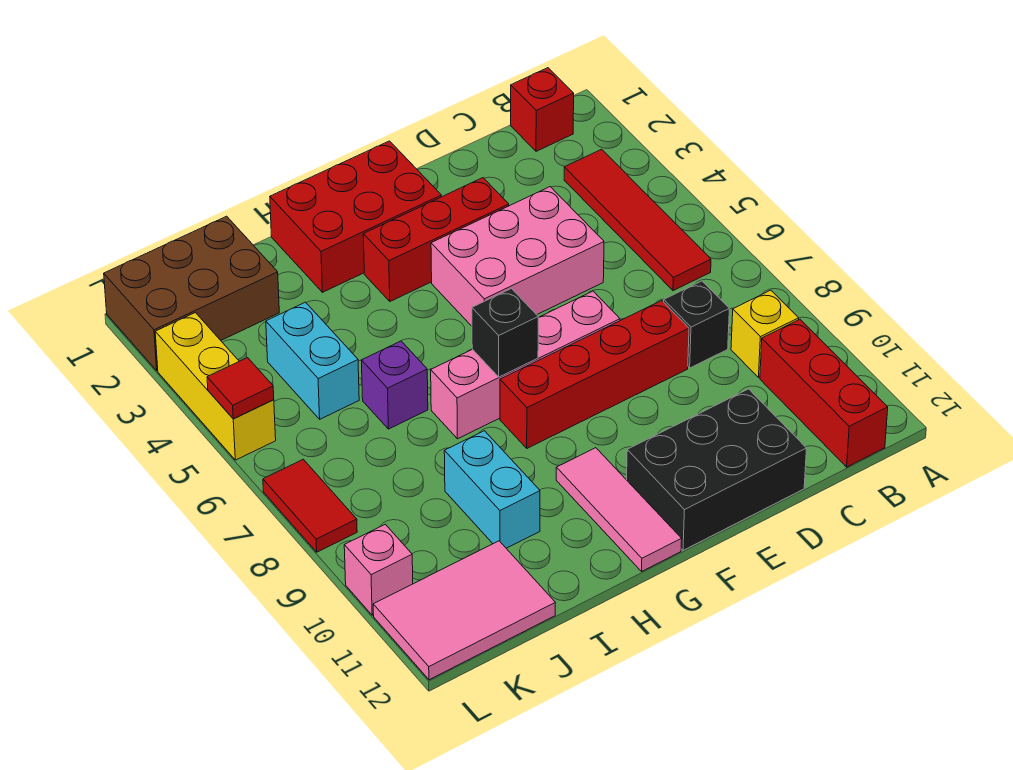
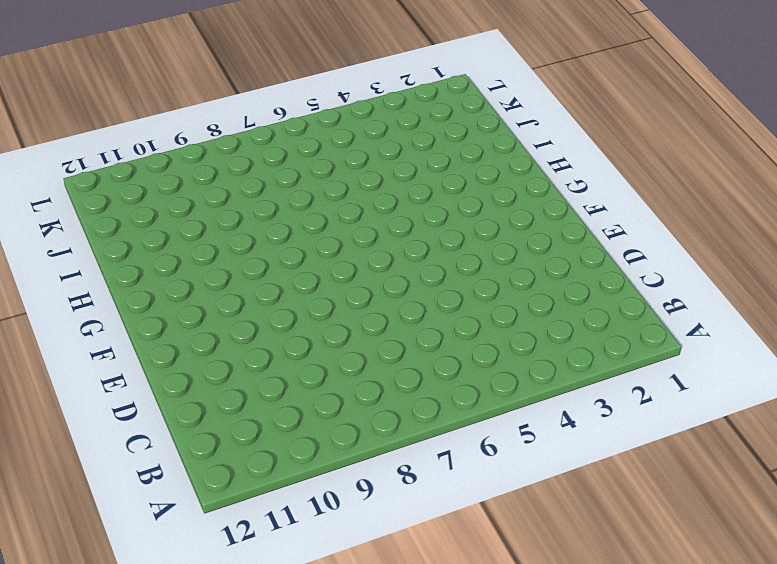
none -> red 1x1 brick [511,68,574,151]
none -> red 1x4 tile [564,149,711,291]
none -> yellow 1x1 brick [731,290,799,377]

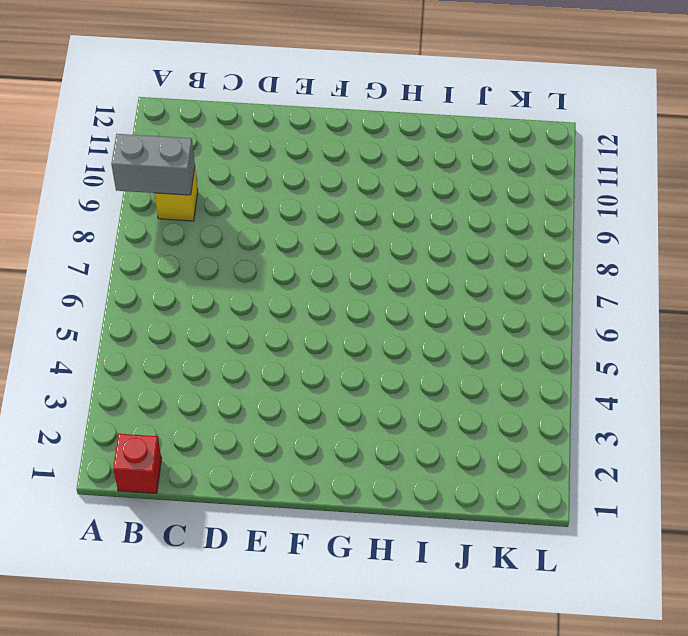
grey 1x2 brick [111,134,195,195] -> none
none -> red 1x4 tile [564,149,711,291]
none -> red 1x3 brick [760,320,888,467]
none -> black 1x1 brick [664,281,729,368]

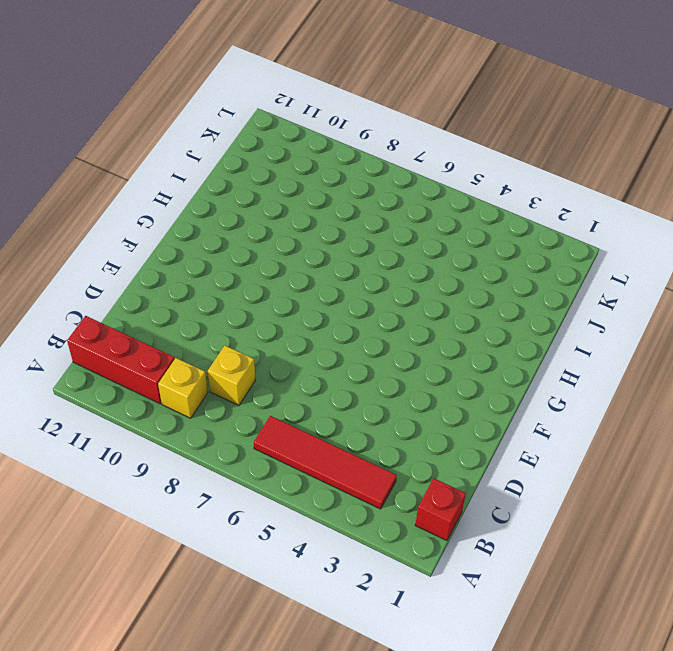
yellow 1x1 brick [208,346,255,405] -> black 1x1 brick [664,281,729,368]
none -> pink 2x3 brick [431,187,604,326]
none -> red 1x4 brick [500,301,689,448]
none -> black 2x3 brick [627,389,807,550]

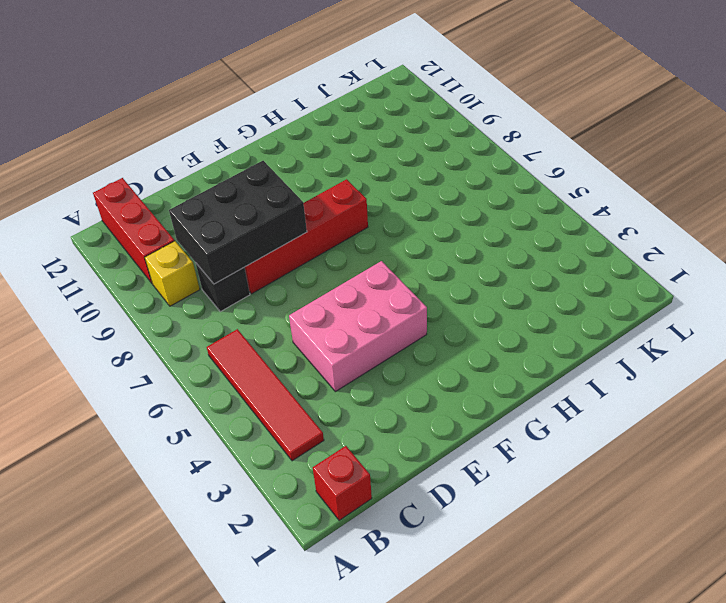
black 2x3 brick [169,161,307,284] -> black 2x3 brick moved to [627,389,807,550]
none -> red 1x3 brick [363,178,509,301]
none -> pink 1x4 brick [431,291,620,439]
none -> red 2x3 brick [270,141,441,292]

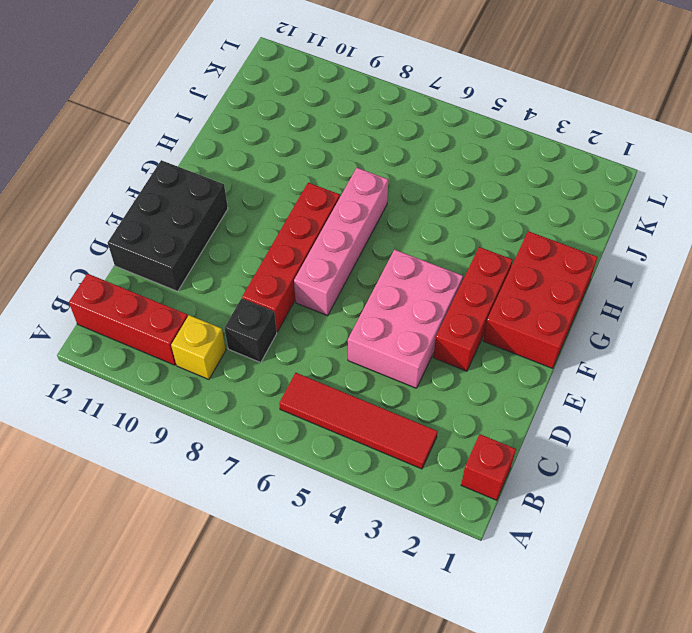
none -> pink 1x3 tile [556,448,682,571]
none -> purple 1x1 brick [361,341,428,429]
none -> cyan 1x2 brick [444,431,540,548]

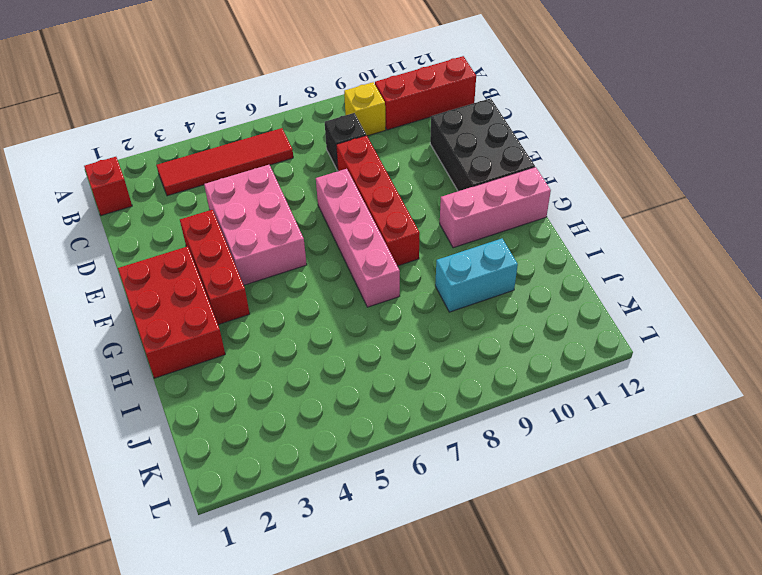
pink 1x3 brick [440,167,551,248] -> pink 1x3 tile [556,448,682,571]
none -> purple 1x1 brick [361,341,428,429]
none -> brown 2x3 brick [104,216,279,371]
none -> cyan 1x2 brick [266,302,359,419]

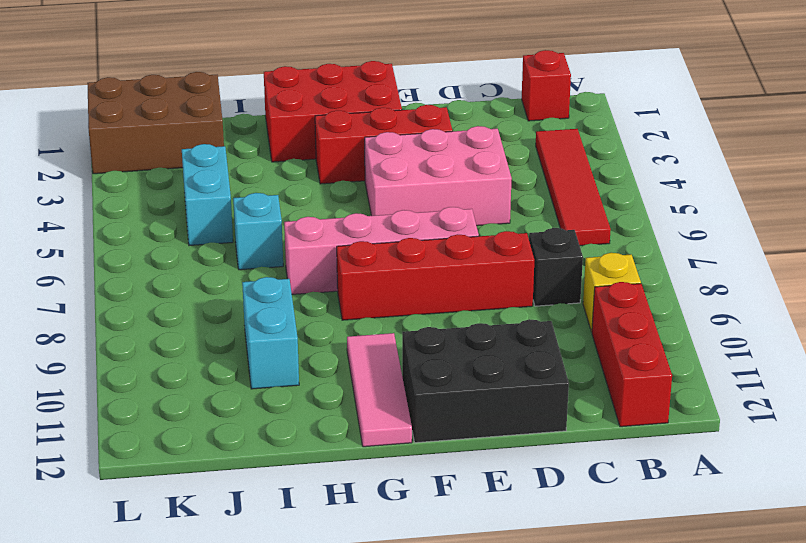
cyan 1x1 brick [233,193,283,270] -> purple 1x1 brick [361,341,428,429]
none -> pink 2x3 tile [373,541,555,680]
none -> yellow 1x3 brick [155,313,276,460]
none -> red 1x2 tile [263,459,357,552]

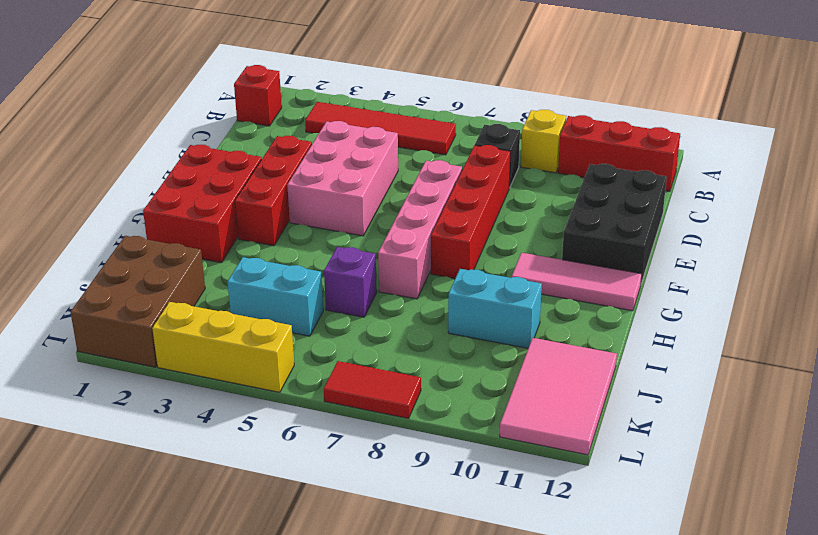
none -> pink 1x1 brick [344,524,413,615]
none -> black 1x1 brick [472,289,539,377]
none -> red 1x1 tile [207,358,274,419]

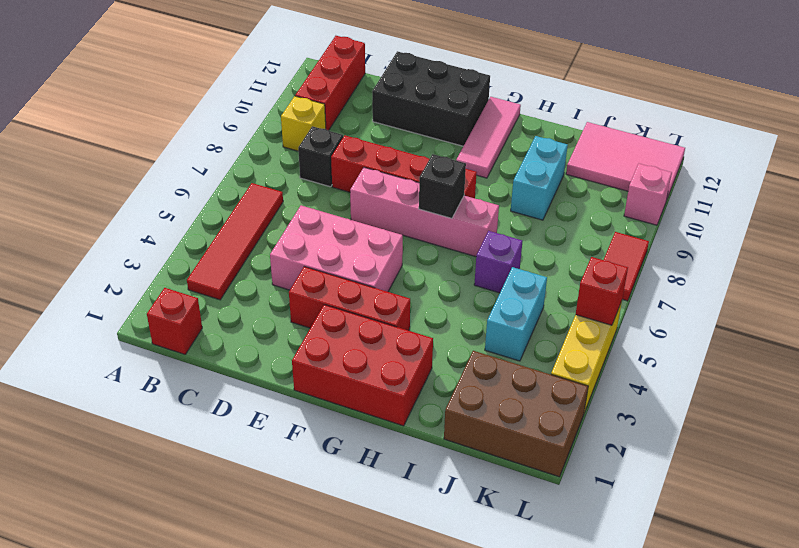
red 1x1 brick [576,257,628,325] -> red 1x1 tile [207,358,274,419]

